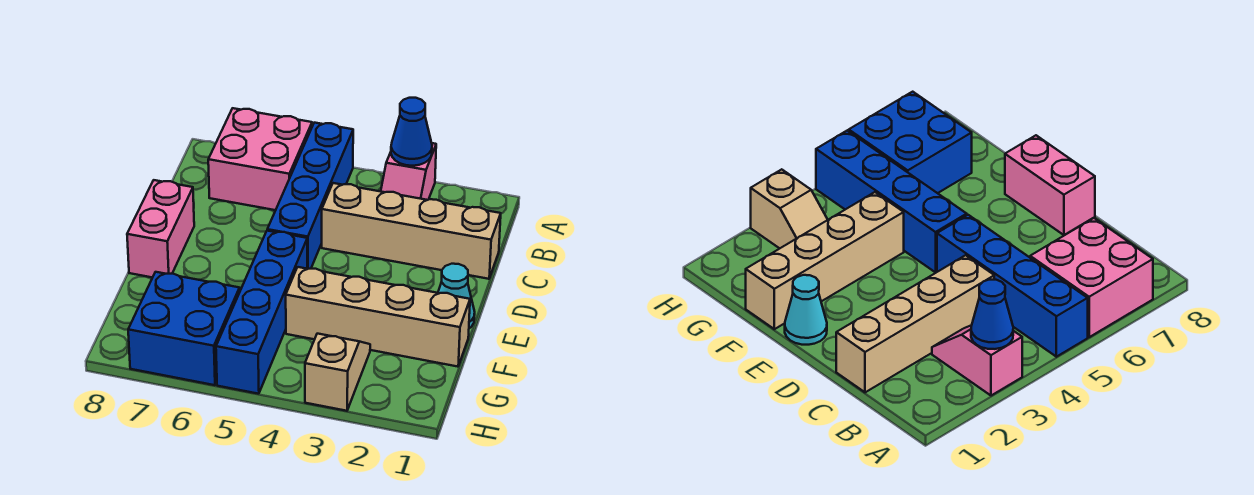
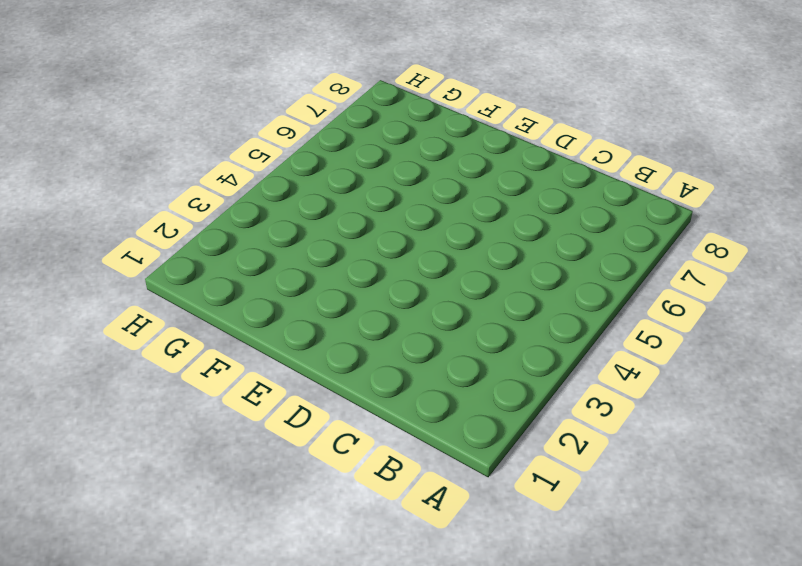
none -> pink 1x2 slope [381,143,436,200]
none -> blue 1x4 brick [267,123,353,269]

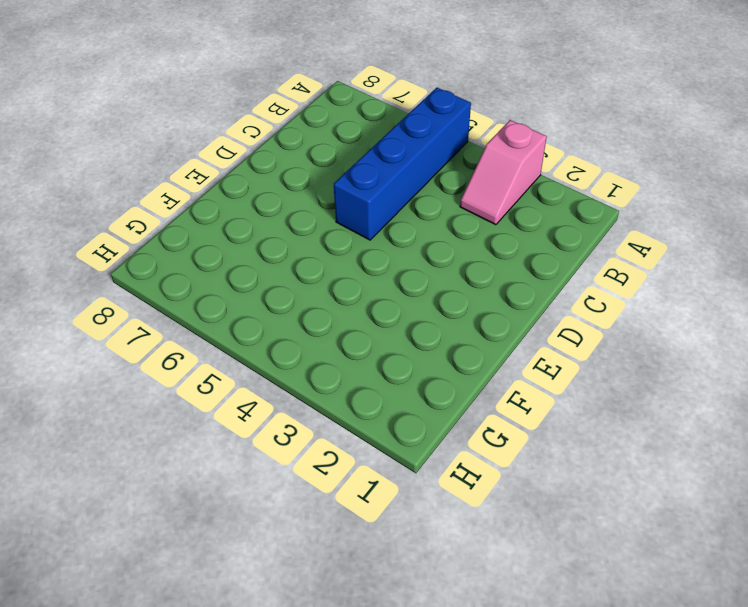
none -> pink 2x2 brick [208,108,312,210]
none -> tan 1x4 brick [322,183,501,279]

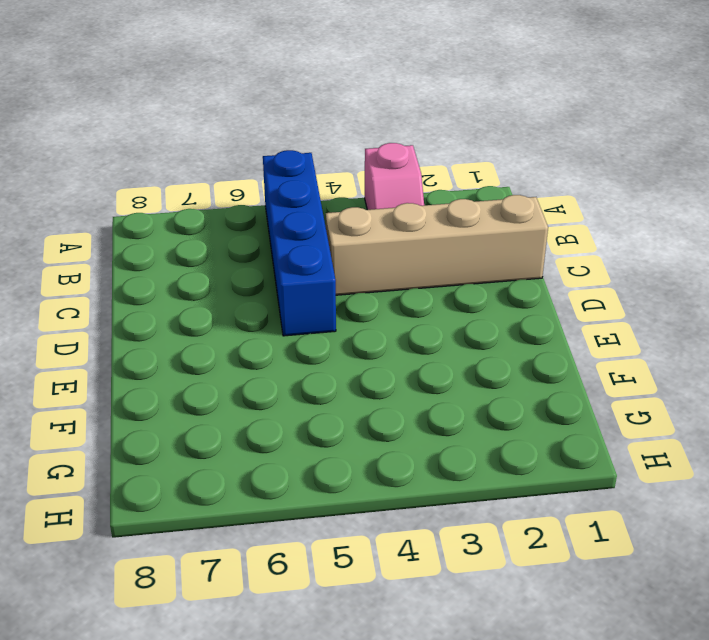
none -> pink 2x2 brick [208,108,312,210]
none -> pink 1x2 brick [127,180,194,277]

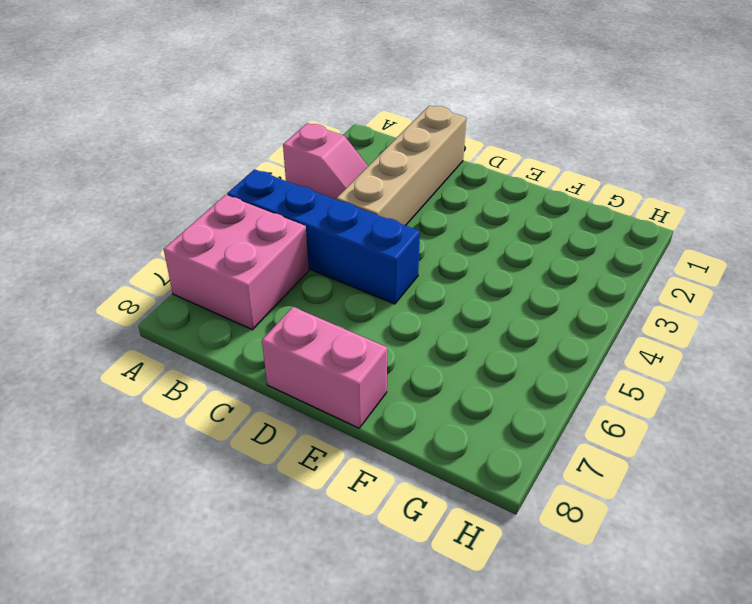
none -> cyan 1x1 cone [438,264,475,328]
none -> blue 1x4 brick [216,231,307,394]

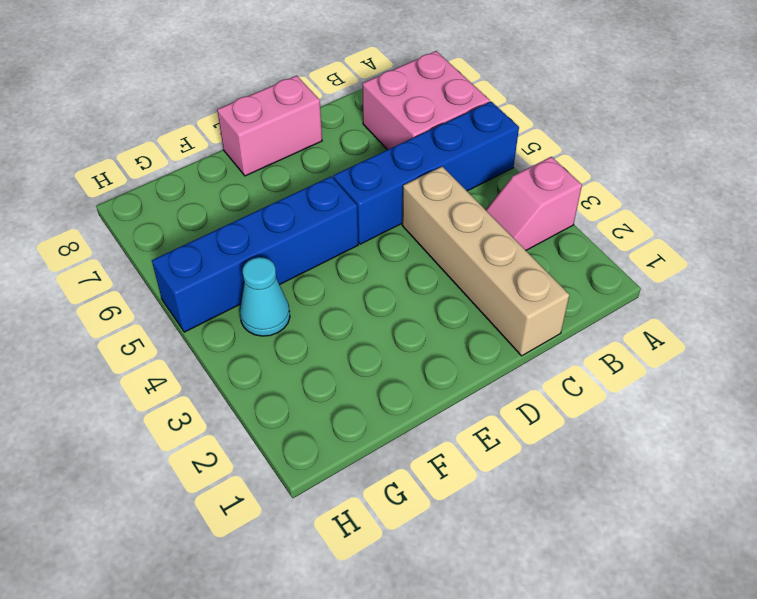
cyan 1x1 cone [240,257,290,336] -> cyan 1x1 cone moved to [438,264,475,328]
none -> tan 1x4 brick [286,267,470,367]
none -> tan 1x2 slope [305,334,370,411]

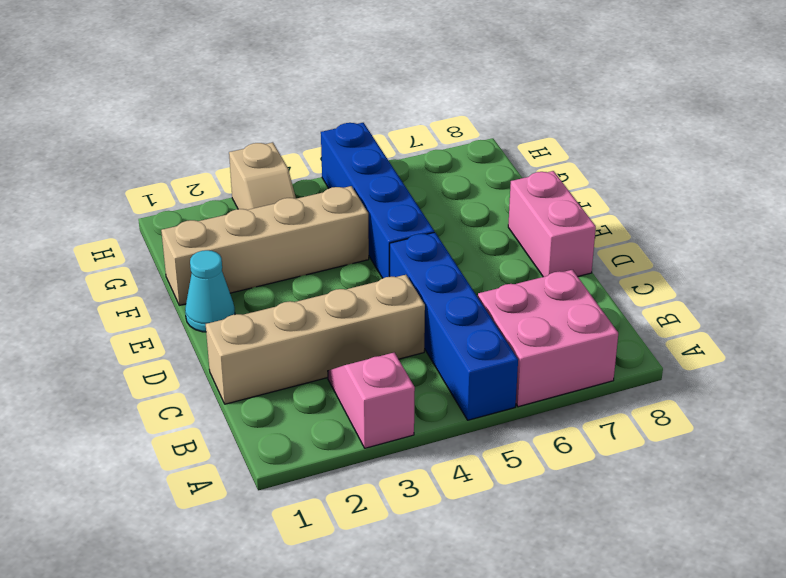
none -> blue 2x2 brick [128,272,240,385]
none -> blue 1x1 cone [391,98,432,166]

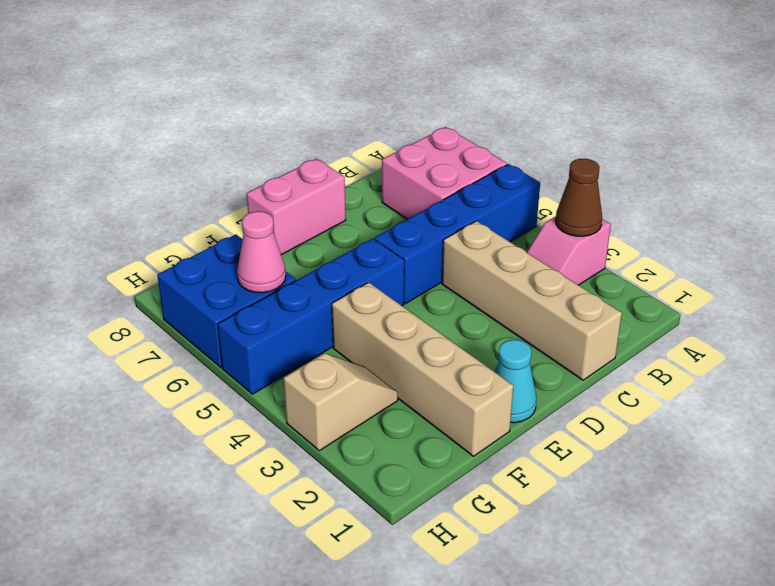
brown 1x1 cone [556,159,602,236] -> blue 1x1 cone [391,98,432,166]
pink 1x1 cone [237,211,286,293] -> none

